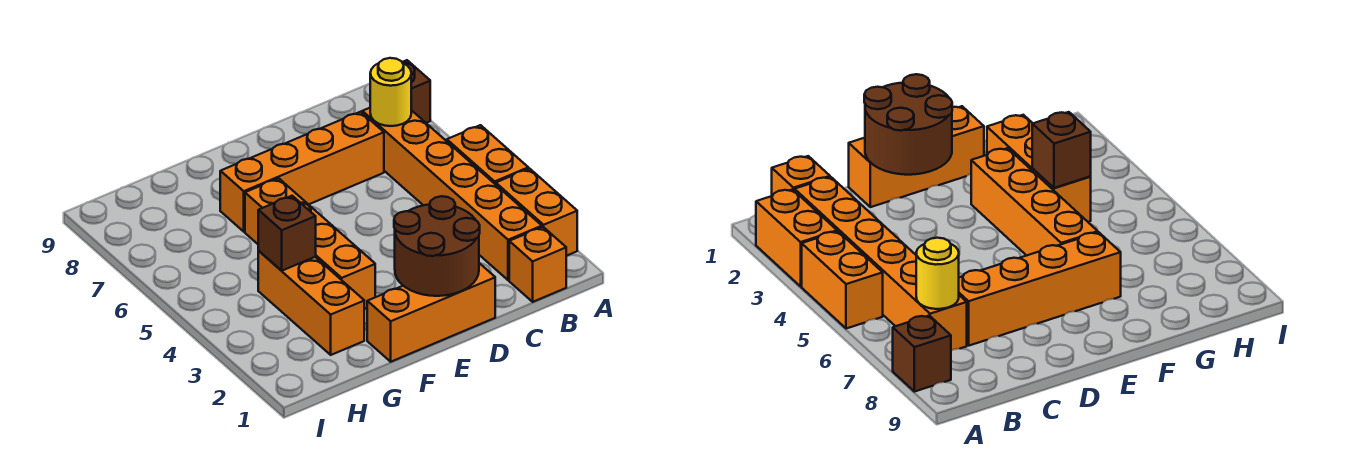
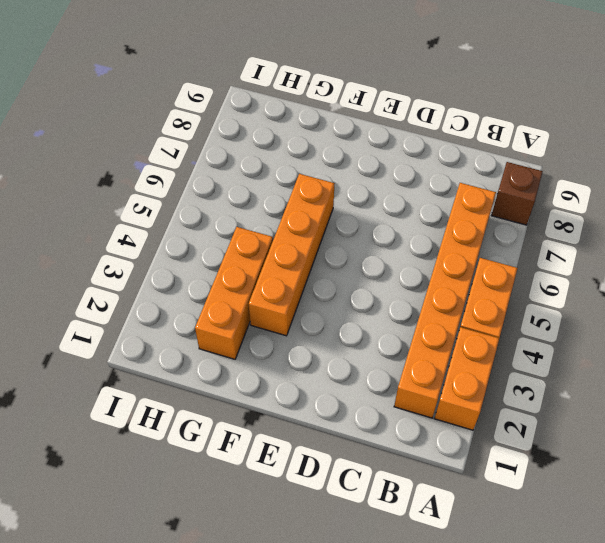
none -> orange 1x1 brick [509,227,566,302]
none -> orange 1x4 brick [220,112,384,232]
none -> orange 1x3 brick [367,263,495,362]

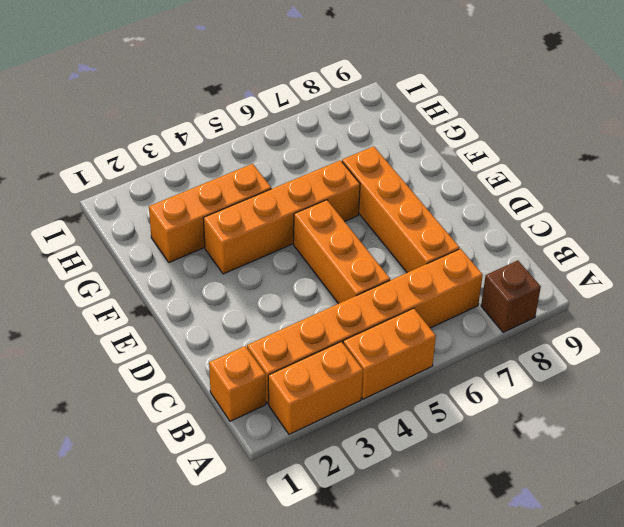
orange 1x3 brick [294,200,390,304] -> orange 1x3 brick moved to [367,263,495,362]
none -> yellow 1x1 round brick [370,58,411,126]
none -> brown 2x2 round brick [394,196,480,296]
none -> brown 1x1 brick [258,196,316,271]

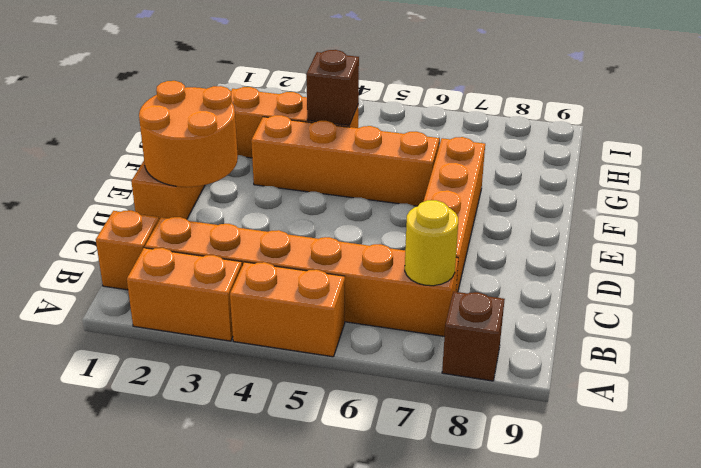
orange 2x2 round brick [139,81,238,187] -> brown 2x2 round brick [394,196,480,296]

